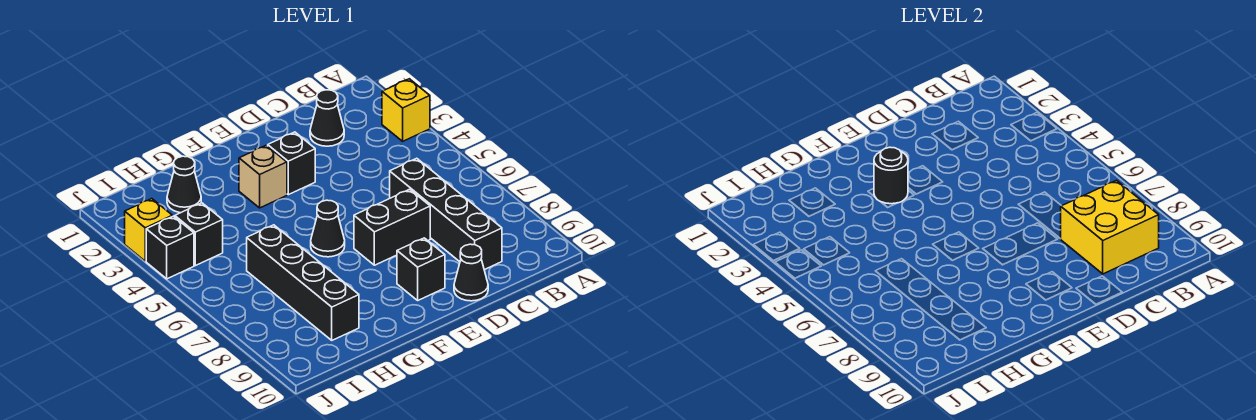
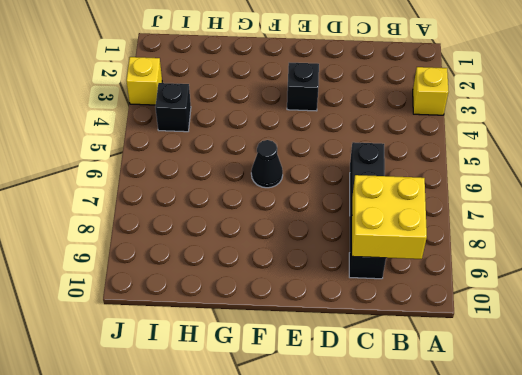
none -> black 1x1 cone [310,90,344,146]
none -> black 1x2 brick [354,189,430,265]
none -> black 1x1 cone [454,244,488,301]

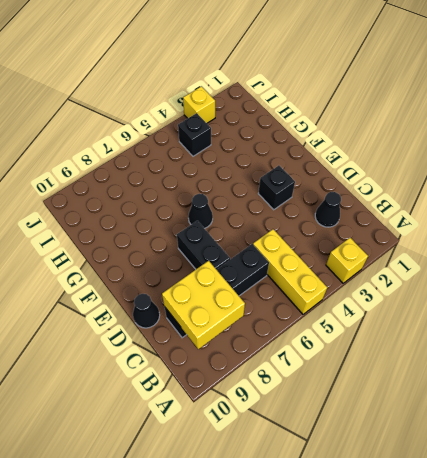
yellow 1x3 brick [253,229,327,314] -> none
none -> black 1x1 brick [397,238,445,300]
none -> tan 1x1 brick [239,145,287,208]
none -> black 1x1 cone [167,156,201,213]

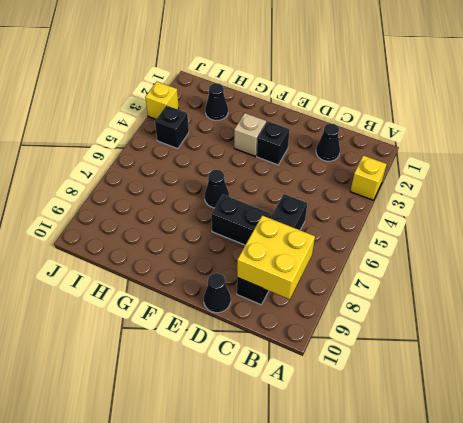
none -> black 1x1 brick [397,238,445,300]
none -> black 1x4 brick [247,225,359,340]
none -> black 1x1 brick [146,216,194,279]

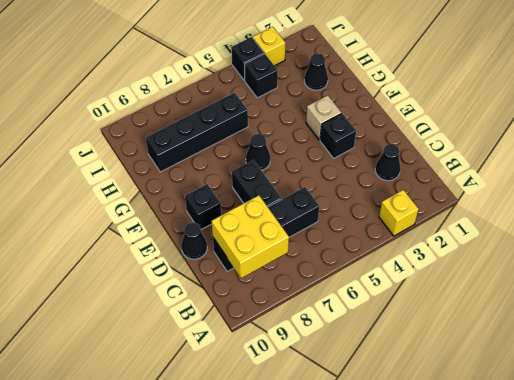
none -> black 1x1 round brick [874,147,908,204]

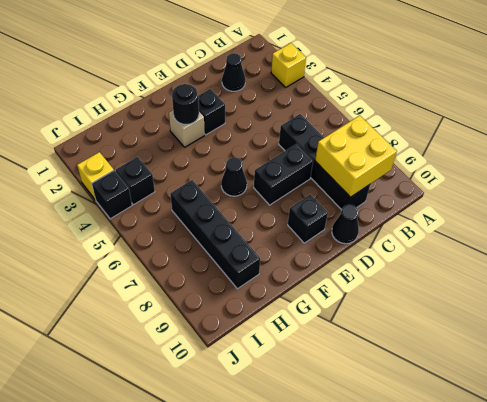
none -> black 1x1 cone [167,156,201,213]

